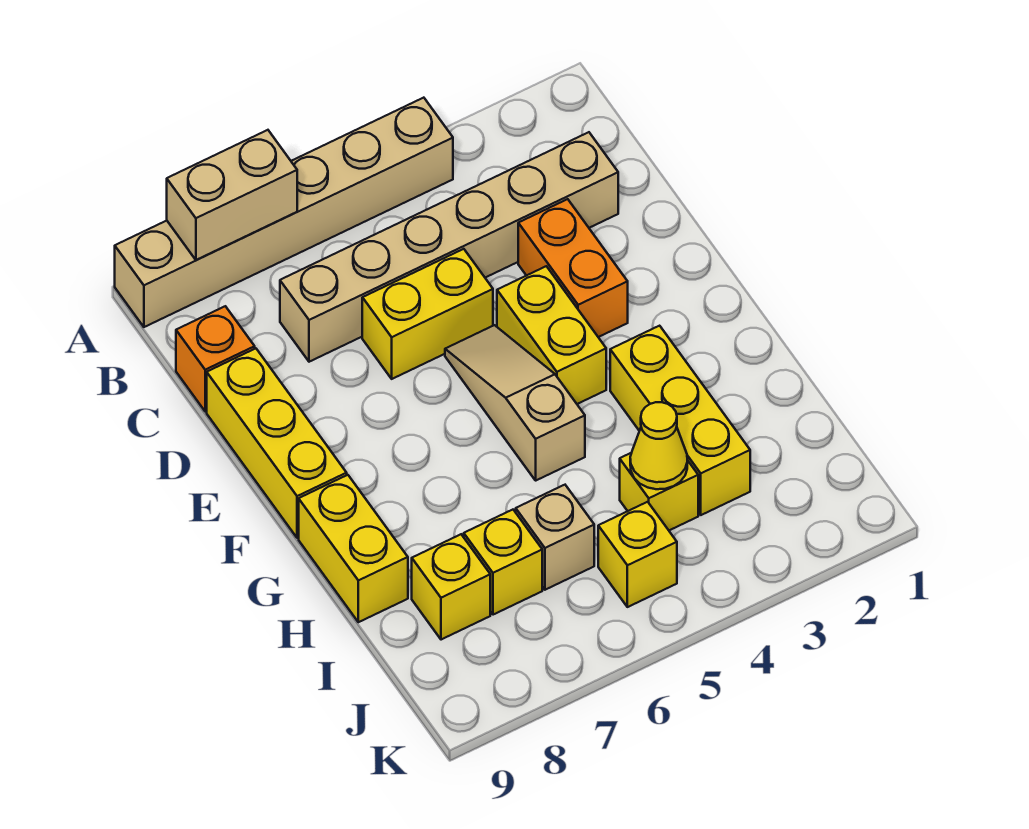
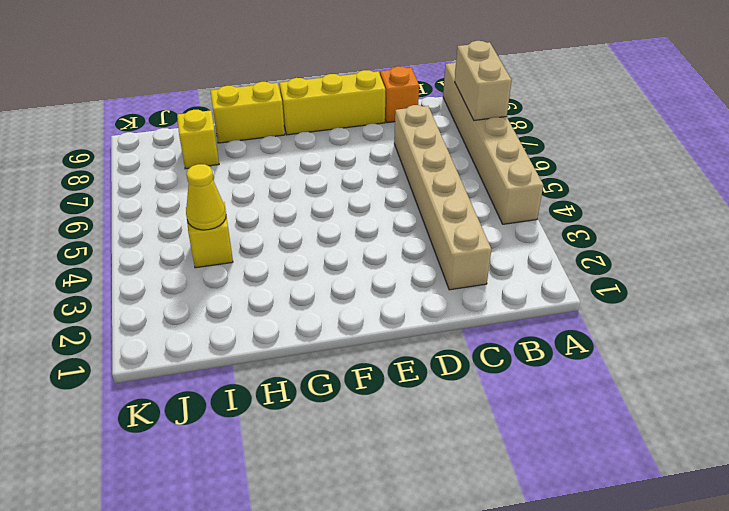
none -> orange 1x2 brick [518,199,628,337]
none -> yellow 1x2 brick [362,249,493,379]
none -> yellow 1x2 brick [497,266,606,404]

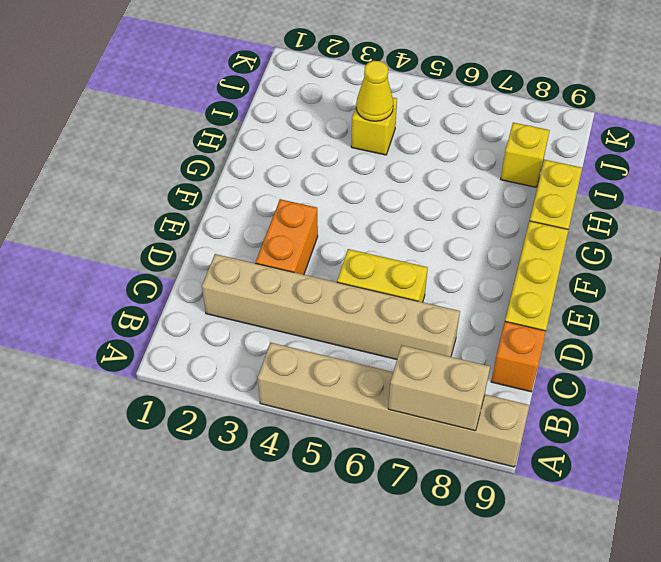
none -> yellow 1x2 brick [497,266,606,404]
none -> tan 1x3 slope [445,325,585,480]
none -> yellow 1x3 brick [610,326,750,515]

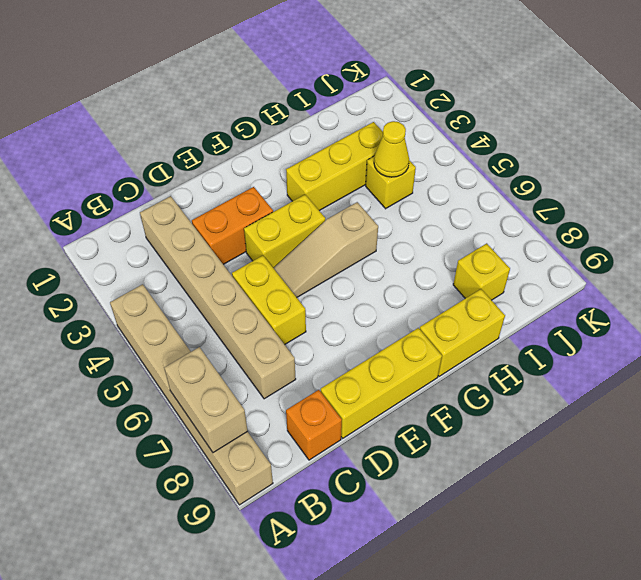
none -> tan 1x1 brick [516,485,594,590]
none -> yellow 1x1 brick [464,510,542,615]
none -> yellow 1x1 brick [598,502,677,607]

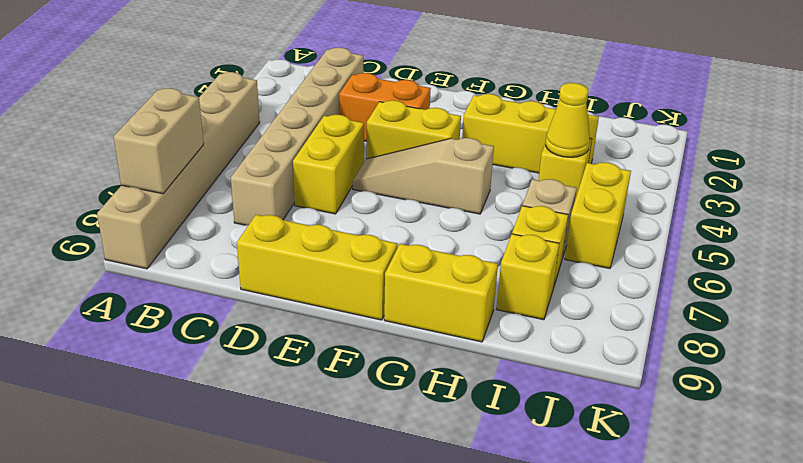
yellow 1x2 brick [565,162,631,269] -> yellow 1x1 brick [598,502,677,607]
none -> orange 1x1 brick [176,306,255,411]

